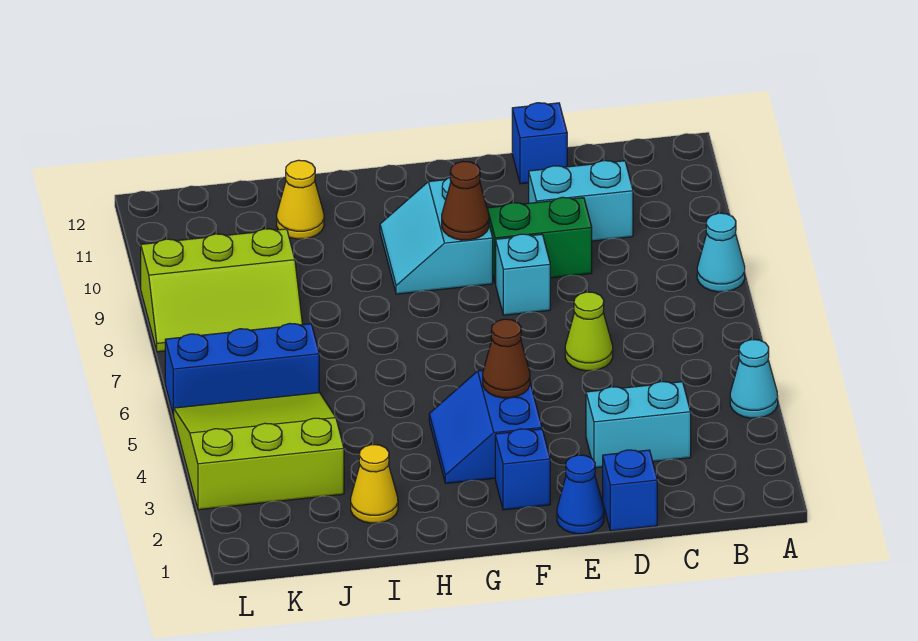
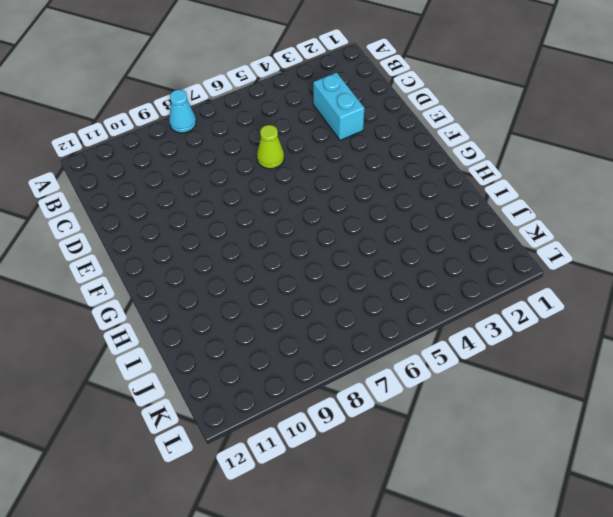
none -> cyan 1x1 cone [730,340,778,418]
none -> cyan 1x2 brick [529,161,633,241]
none -> blue 1x1 brick [603,450,657,531]

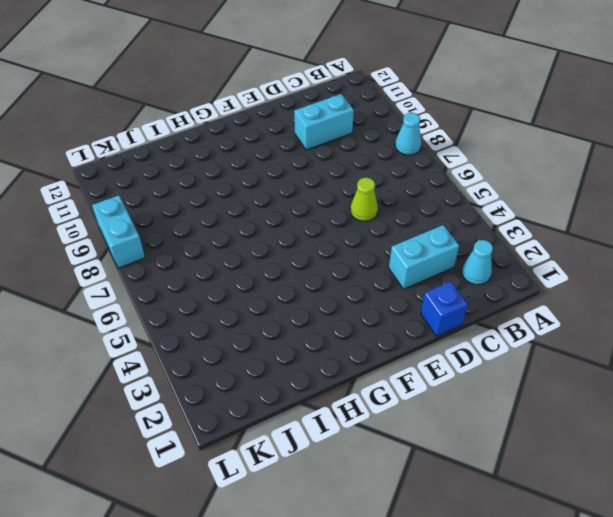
cyan 1x1 cone [462,240,493,285] -> cyan 1x1 cone moved to [730,340,778,418]
cyan 1x2 brick [92,195,145,268] -> lime 2x3 slope [141,229,303,352]
none -> green 1x2 brick [487,197,592,284]
none -> blue 1x1 brick [512,103,567,184]
none -> blue 1x1 cone [557,455,604,534]

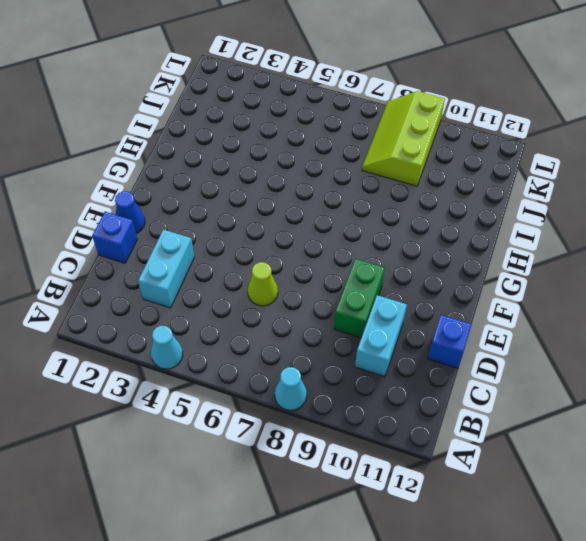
none -> cyan 1x1 brick [496,234,550,315]
none -> blue 1x1 brick [495,429,550,510]
none -> blue 2x2 slope [429,370,542,483]

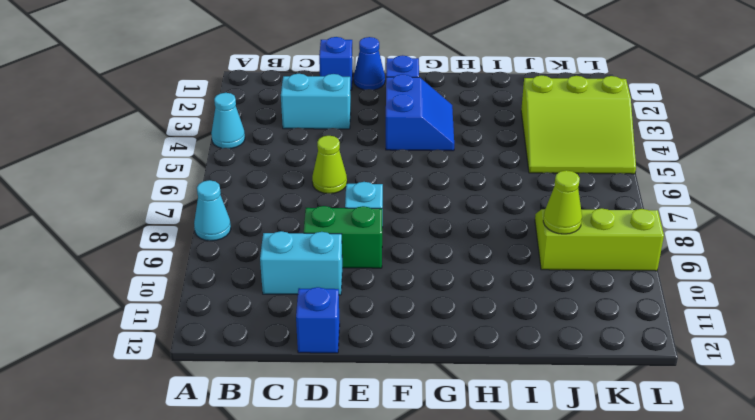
lime 1x1 cone [543,170,582,234] -> none
none -> cyan 2x2 slope [380,178,493,294]
none -> yellow 1x1 cone [351,445,398,523]
none -> yellow 1x1 cone [277,160,324,239]

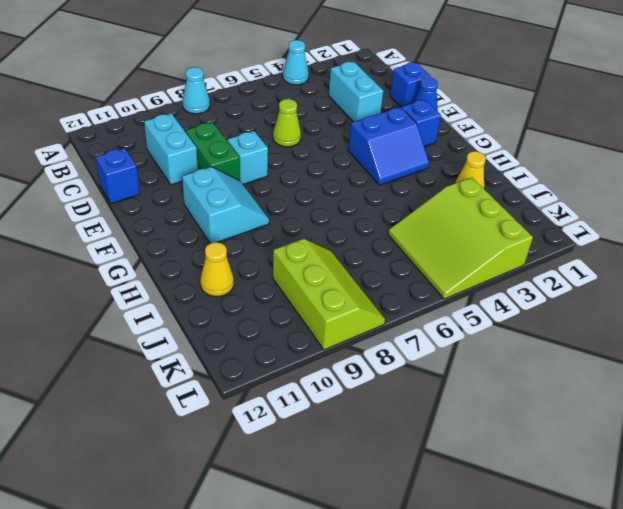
cyan 2x2 slope [182,167,269,243] -> cyan 2x2 slope turned to [380,178,493,294]
none -> blue 1x3 brick [165,323,319,415]
none -> brown 1x1 cone [483,319,530,398]
none -> brown 1x1 cone [442,161,489,240]

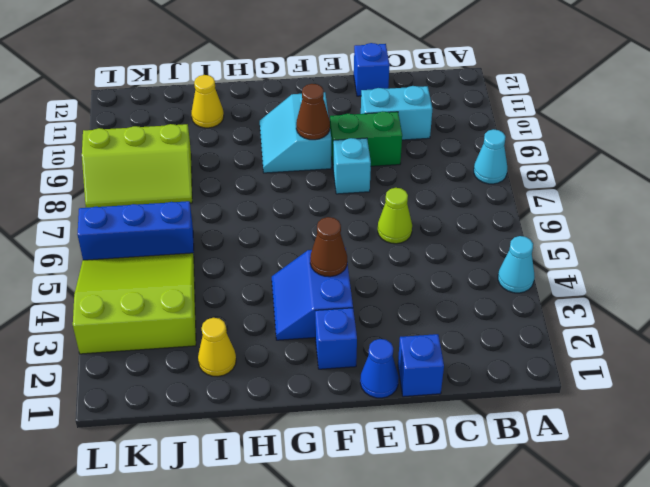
none -> cyan 1x2 brick [586,382,691,468]

